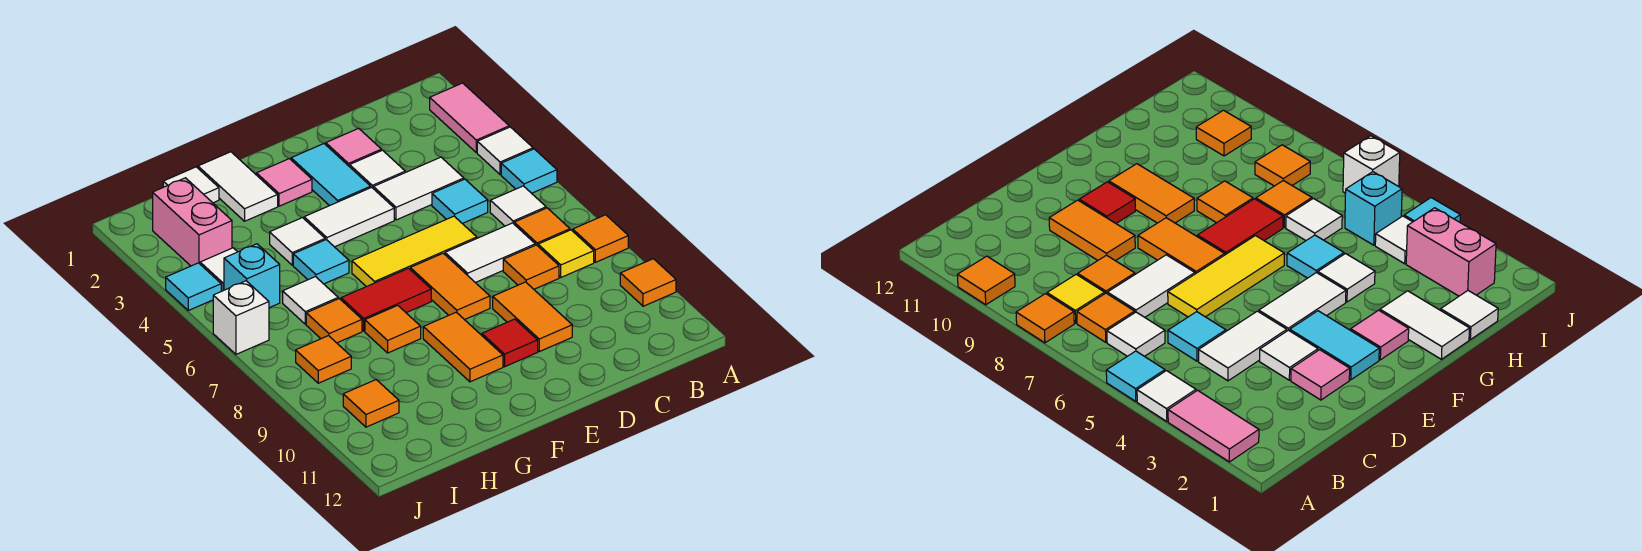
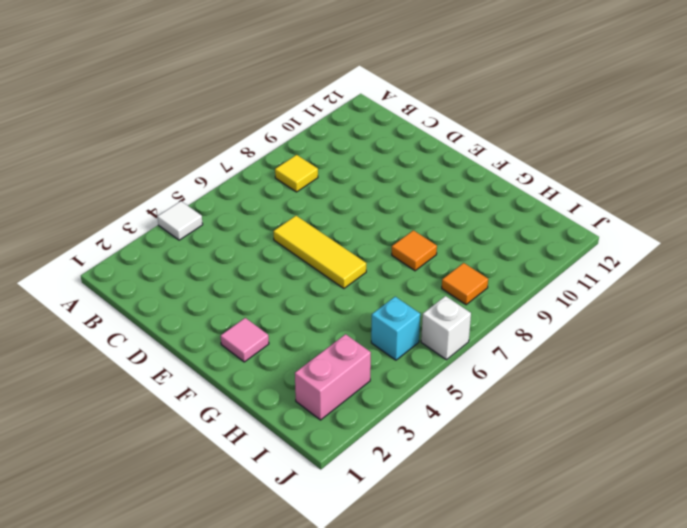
none -> pink 1x2 tile [430,83,509,153]
none -> cyan 1x1 tile [501,149,557,193]
none -> orange 1x1 tile [573,215,628,262]
none -> orange 1x1 tile [620,259,676,306]

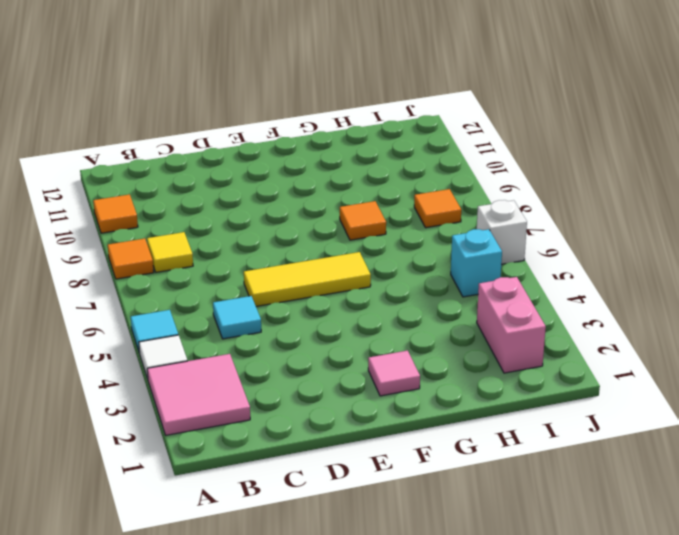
pink 2x2 tile [147,354,250,435] -> pink 1x2 tile [430,83,509,153]
none -> white 1x1 tile [490,186,546,226]
none -> orange 1x1 tile [514,208,570,246]
none -> white 1x2 tile [373,157,464,220]
none -> white 1x2 tile [445,223,535,283]

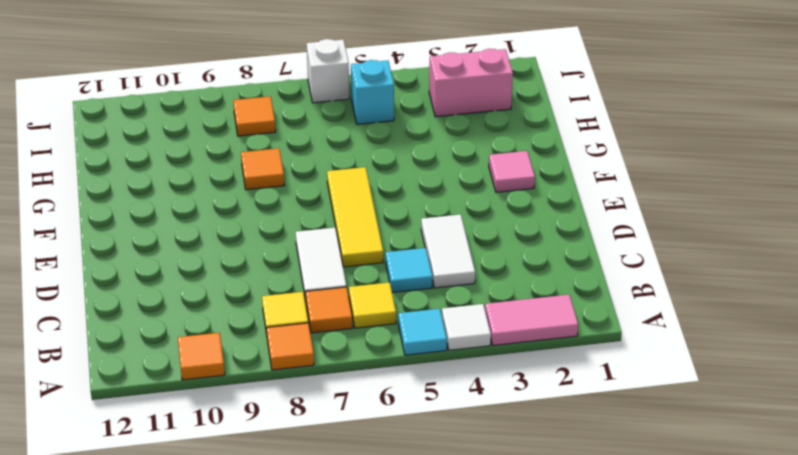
yellow 1x1 tile [349,282,396,328] -> white 1x1 tile [490,186,546,226]
none -> orange 1x1 tile [503,245,559,289]
none -> pink 1x1 tile [326,128,381,167]
none -> white 1x1 tile [350,150,405,188]
none -> orange 1x2 tile [493,282,572,352]

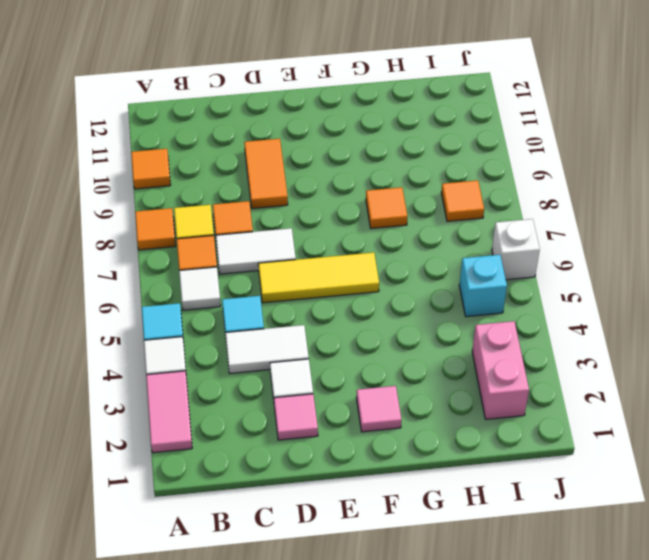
none -> cyan 1x2 tile [291,144,371,206]
none -> white 1x2 tile [304,187,394,247]
none -> orange 1x2 tile [410,253,490,320]
none -> red 1x1 tile [482,319,538,367]

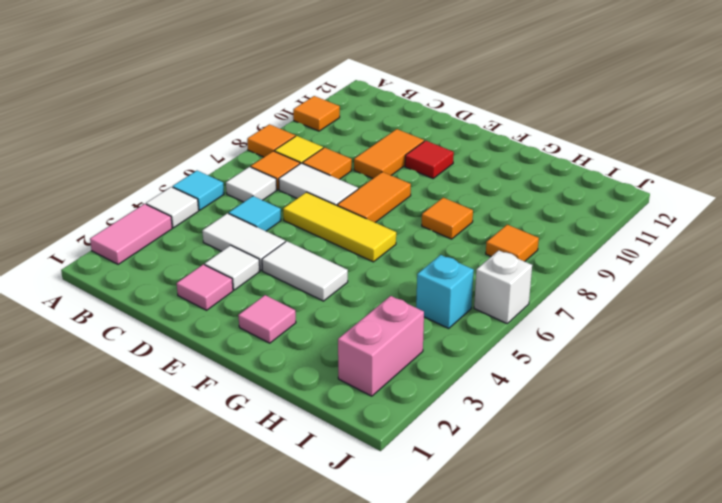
none -> cyan 1x2 tile [291,144,371,206]
none -> red 1x2 tile [341,268,431,331]
none -> orange 1x2 tile [423,312,503,382]
none -> white 1x2 tile [198,152,278,221]

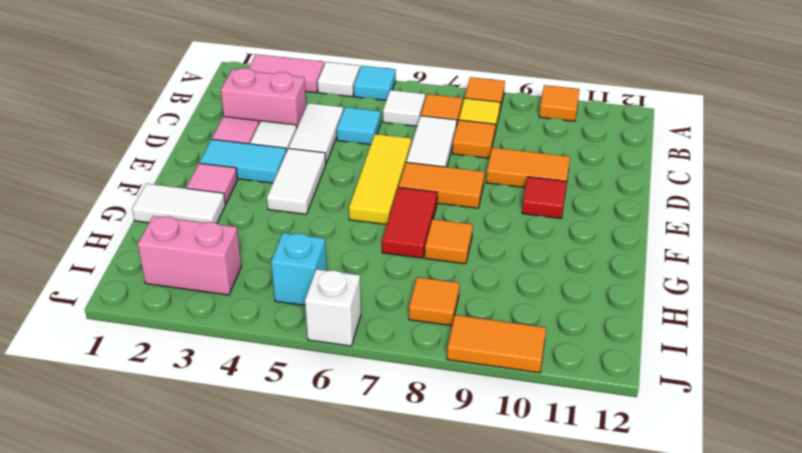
pink 1x2 brick [221,68,306,127] -> none
orange 1x2 tile [447,315,546,373] -> orange 1x2 tile moved to [423,312,503,382]
none -> white 1x1 tile [270,218,325,265]
none -> cyan 1x1 tile [293,240,349,284]
none -> white 1x1 tile [163,167,219,203]
none -> white 1x1 tile [283,277,338,324]

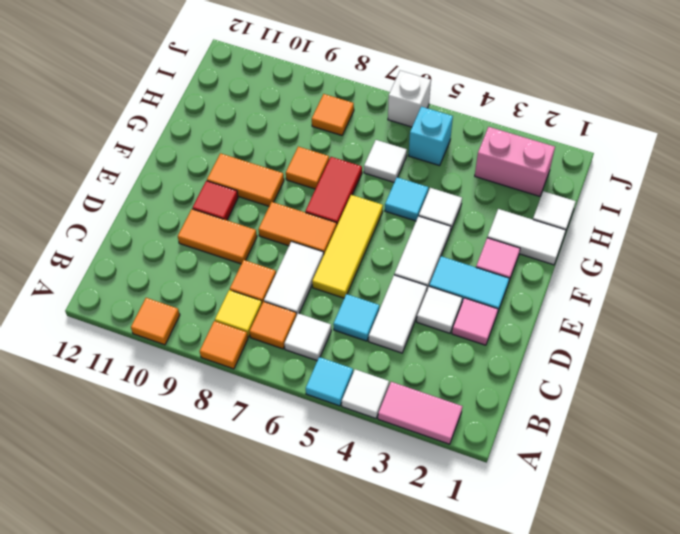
none -> orange 1x1 tile [306,299,362,343]
none -> white 1x1 tile [200,248,237,291]
none -> orange 1x1 tile [343,380,399,427]
none -> cyan 1x1 tile [166,263,221,310]

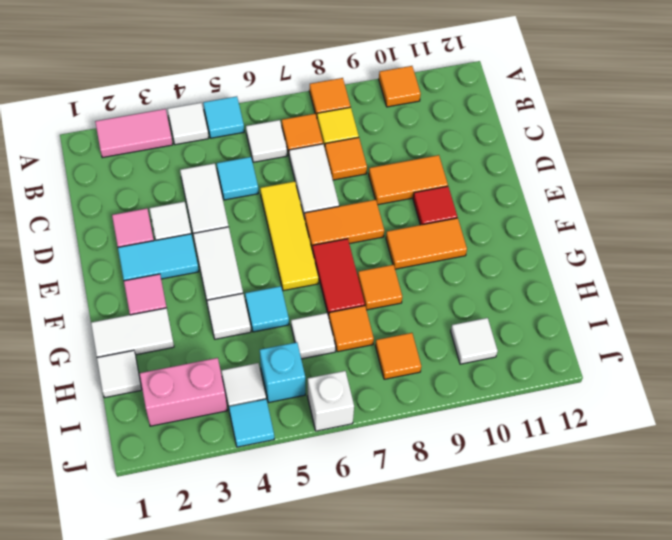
white 1x1 tile [451,318,498,364] -> orange 1x1 tile [343,380,399,427]

